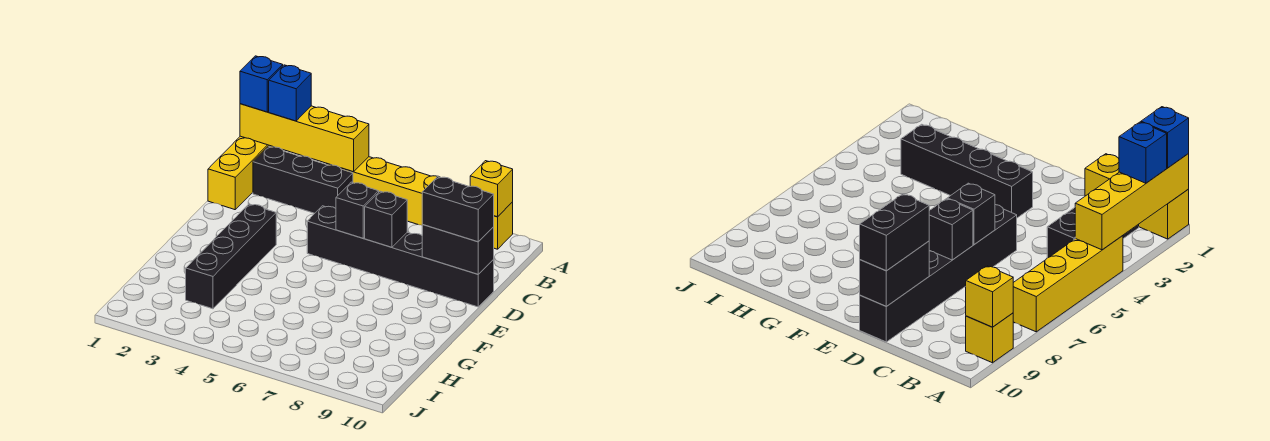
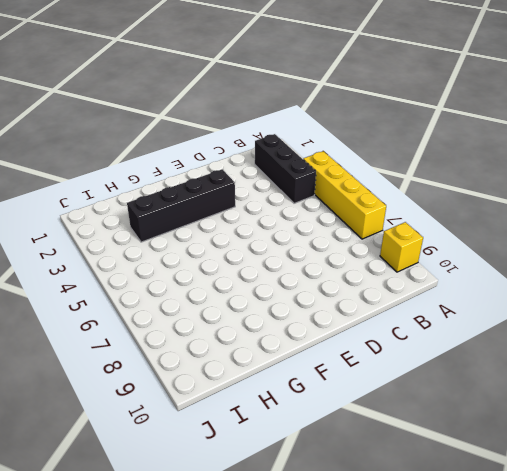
none -> yellow 1x3 brick [208,136,273,210]
none -> black 1x6 brick [307,206,494,307]
none -> yellow 1x4 brick [240,104,369,172]

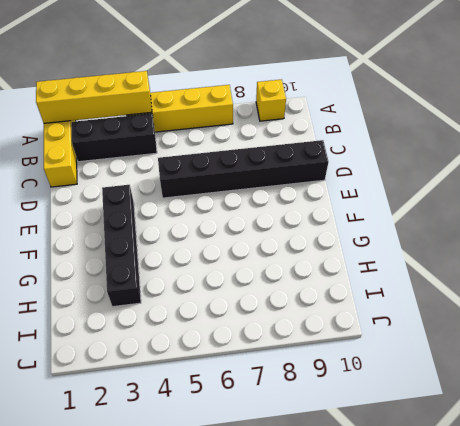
none -> yellow 1x1 brick [470,161,513,217]
none -> black 1x1 brick [336,182,379,238]
none -> black 1x1 brick [365,191,407,247]

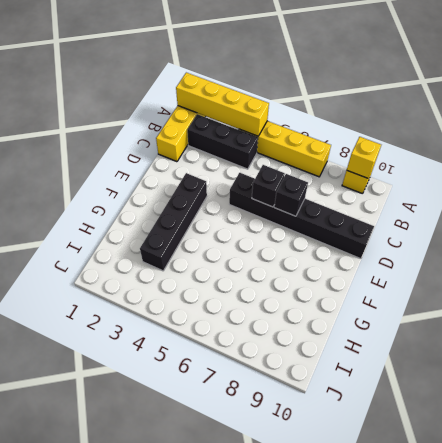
none -> black 1x2 brick [422,225,494,274]
none -> blue 1x1 brick [240,56,283,112]
none -> blue 1x1 brick [269,65,311,121]

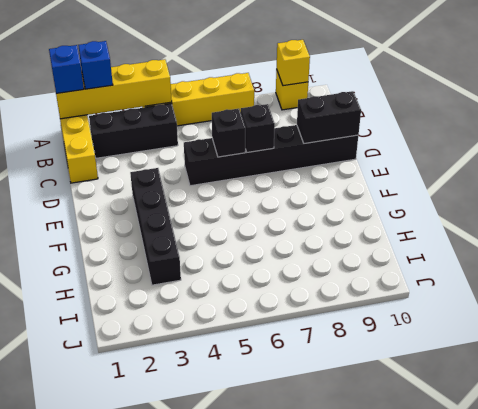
none -> black 1x2 brick [422,177,494,242]

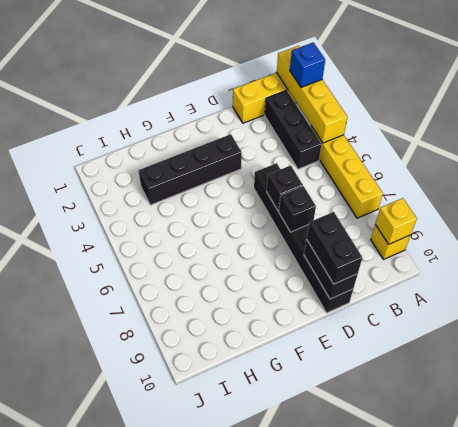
none -> blue 1x1 brick [240,56,283,112]

